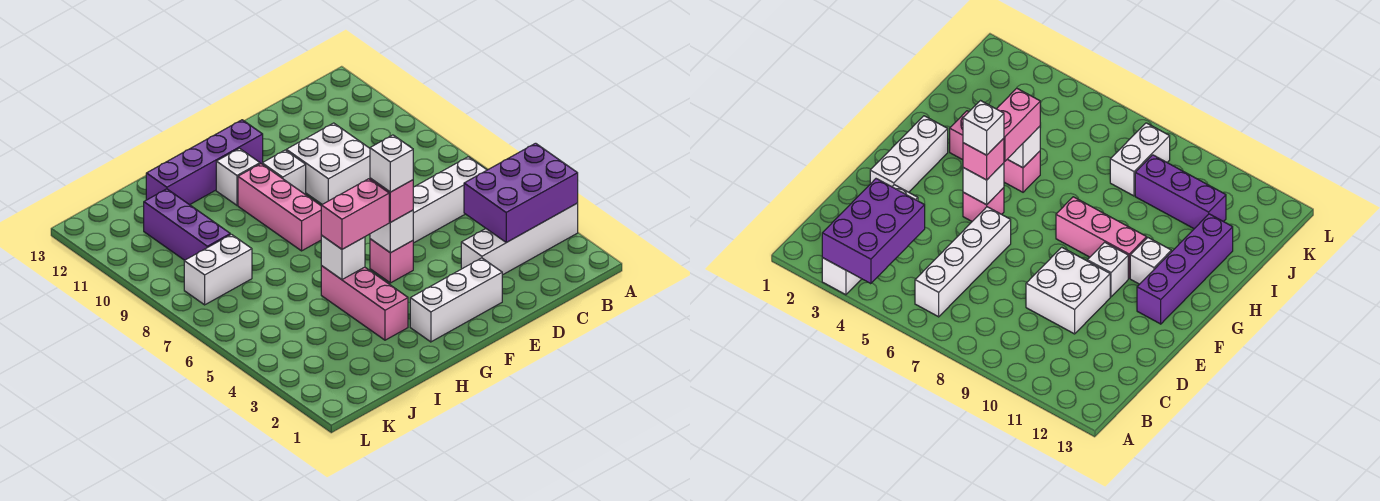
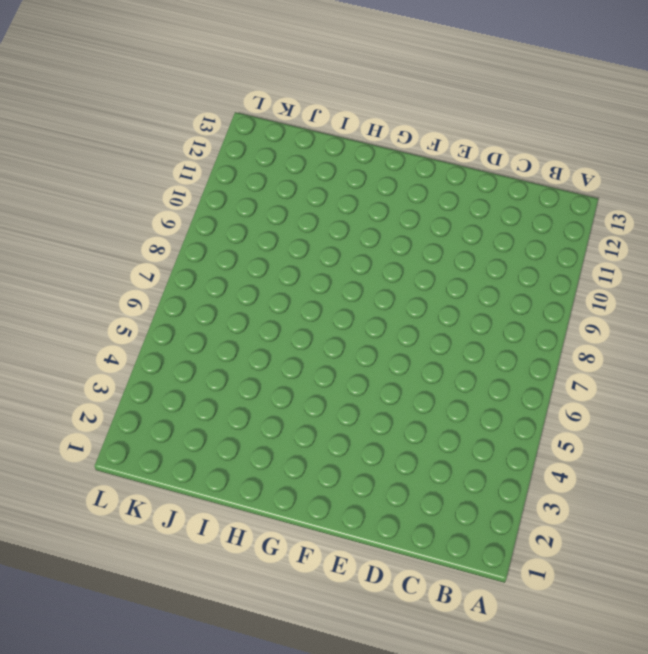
none -> white 1x4 brick [461,203,578,275]
none -> white 1x4 brick [413,157,487,243]
none -> white 2x2 brick [286,123,370,204]

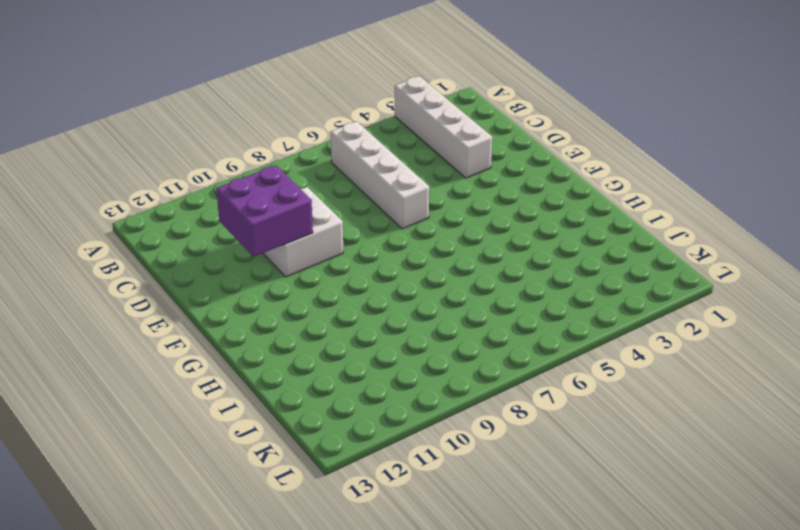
purple 2x2 brick [217,165,313,257] -> none
none -> white 1x3 brick [410,258,502,342]
none -> pink 1x1 brick [370,239,413,283]
none -> white 1x1 brick [262,150,306,195]

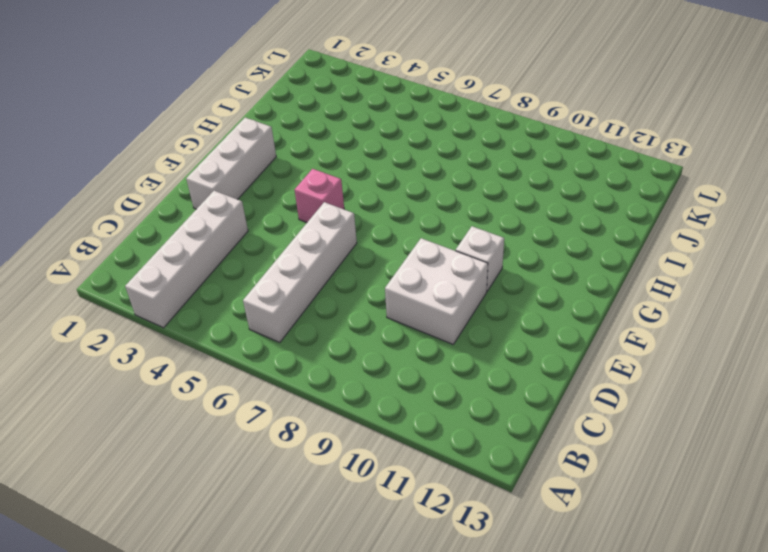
none -> purple 1x4 brick [146,120,263,205]
none -> pink 1x3 brick [238,164,322,251]
none -> white 1x1 brick [216,148,260,205]

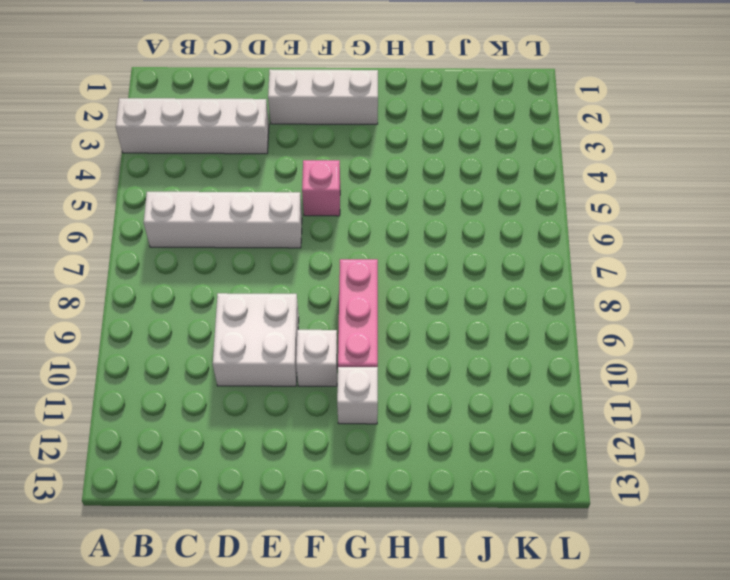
none -> purple 1x4 brick [146,120,263,205]
none -> pink 1x3 brick [321,266,408,340]
none -> white 1x2 brick [184,234,252,305]

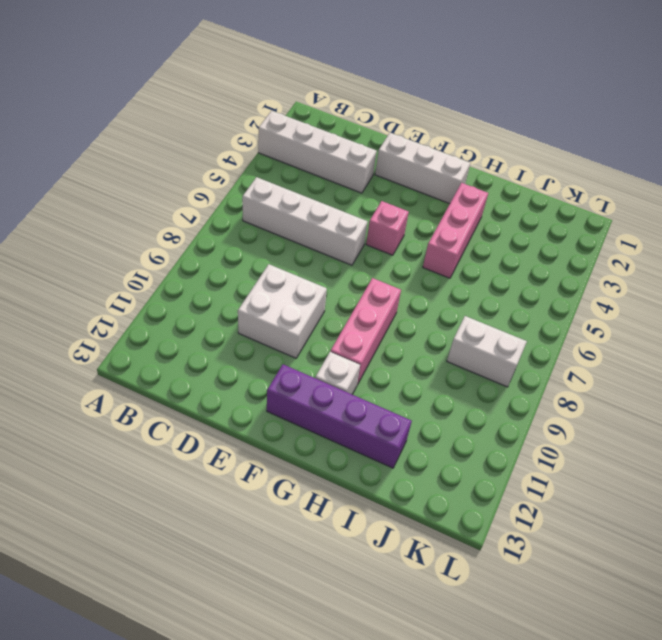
none -> white 1x1 brick [262,150,306,195]
none -> purple 1x3 brick [144,189,230,260]
none -> purple 2x3 brick [464,143,578,242]

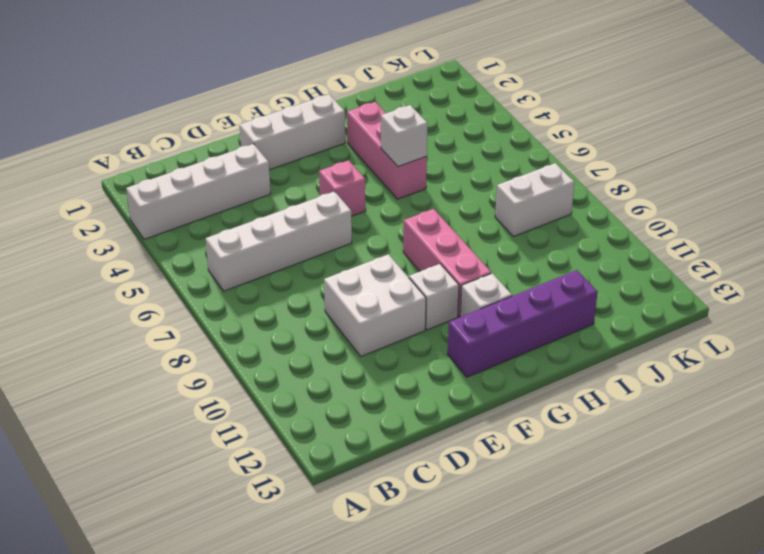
none -> purple 1x3 brick [144,189,230,260]
none -> purple 2x3 brick [464,143,578,242]
none -> white 1x1 brick [370,210,413,253]

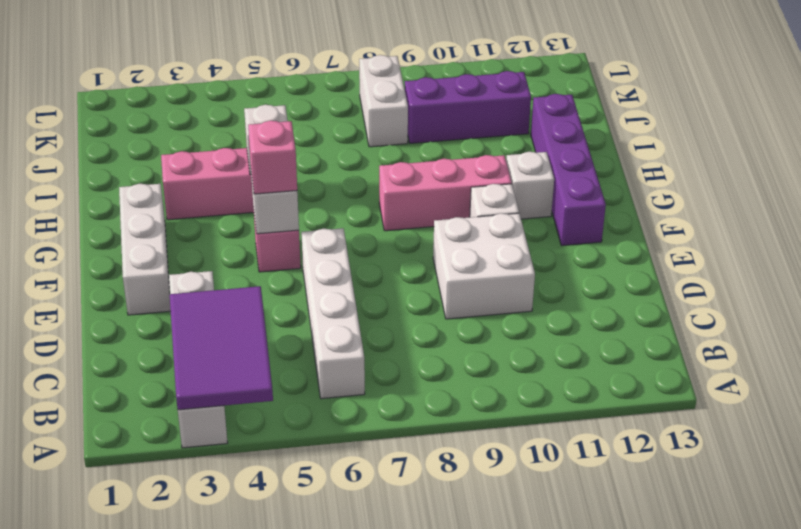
purple 2x3 tile [170,286,273,410] -> purple 2x3 brick [464,143,578,242]
none -> pink 1x2 brick [321,179,389,249]
none -> white 1x1 brick [370,135,413,192]

